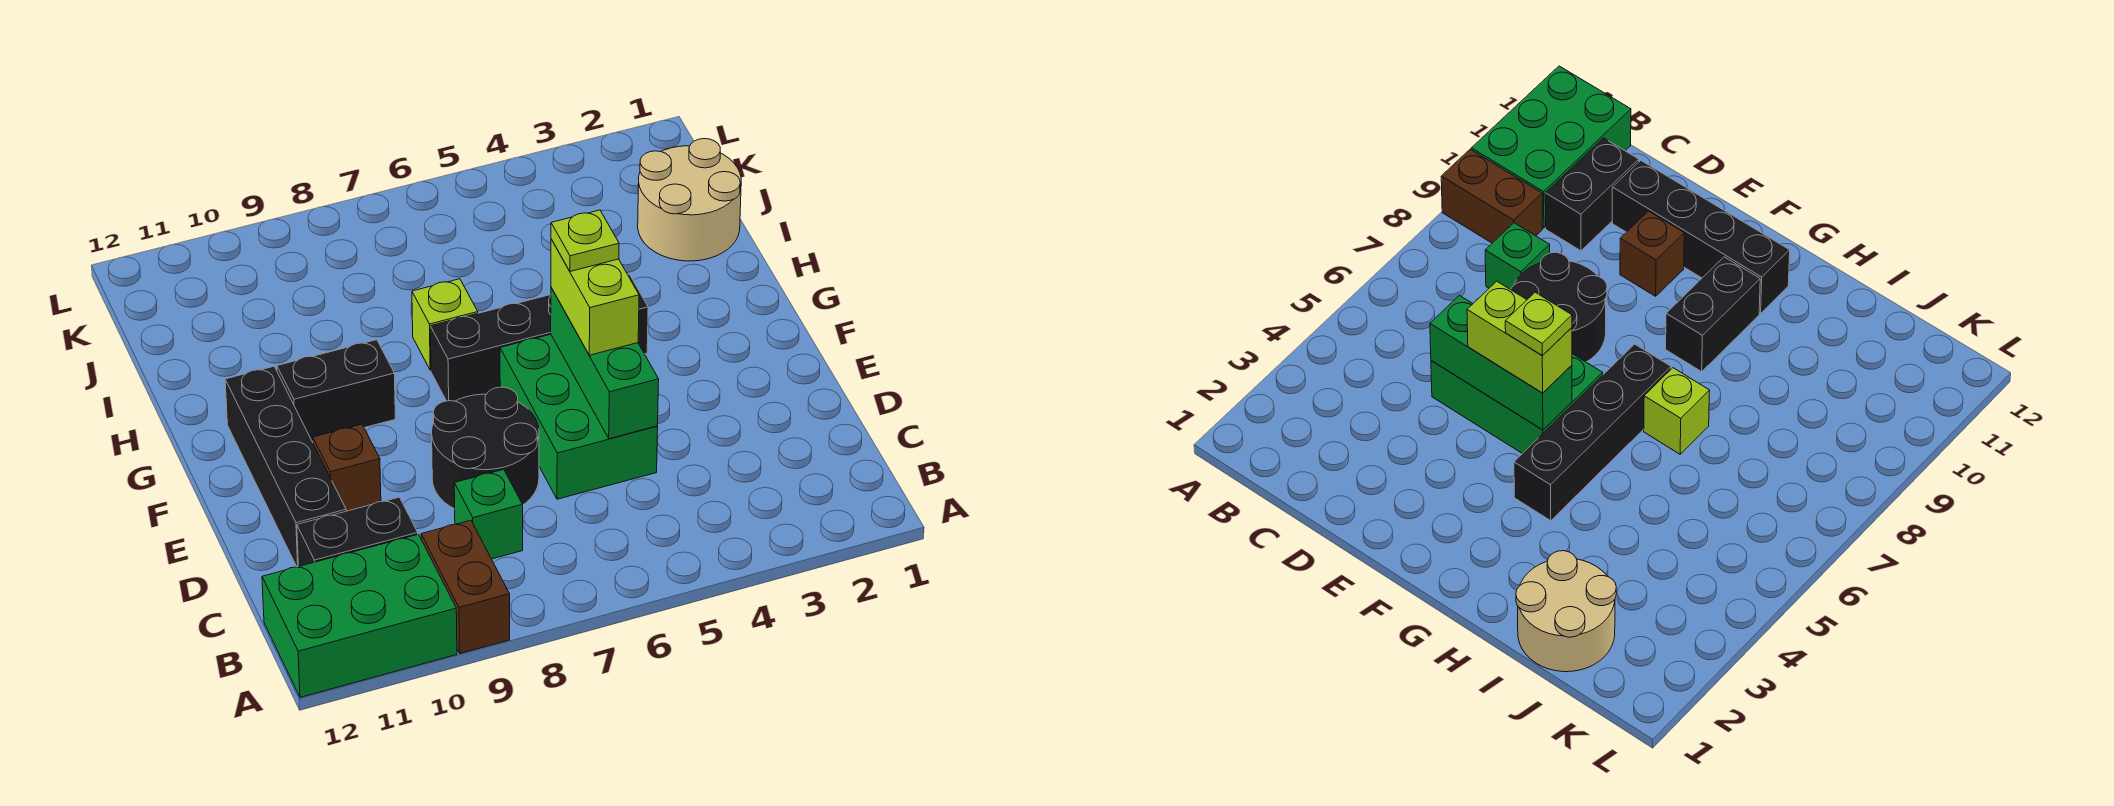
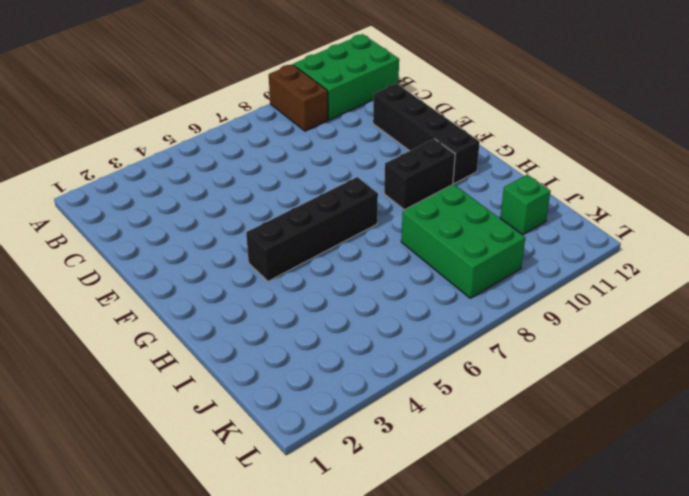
green 2x3 brick [401,184,525,298] -> green 2x3 brick moved to [500,334,658,499]
green 1x1 brick [500,175,551,235] -> green 1x1 brick moved to [454,469,523,559]
none -> black 1x2 brick [297,497,418,566]
none -> black 2x2 round brick [432,387,539,509]
none -> brown 1x1 brick [313,424,381,511]

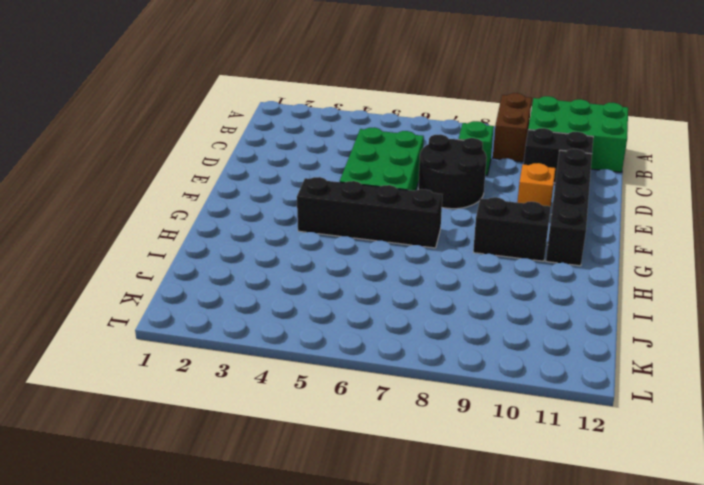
orange 1x1 brick [517,163,555,206] -> brown 1x1 brick [313,424,381,511]
none -> lime 1x1 brick [412,279,478,370]
none -> tan 2x2 round brick [638,139,741,261]
none -> green 1x3 brick [551,288,659,439]

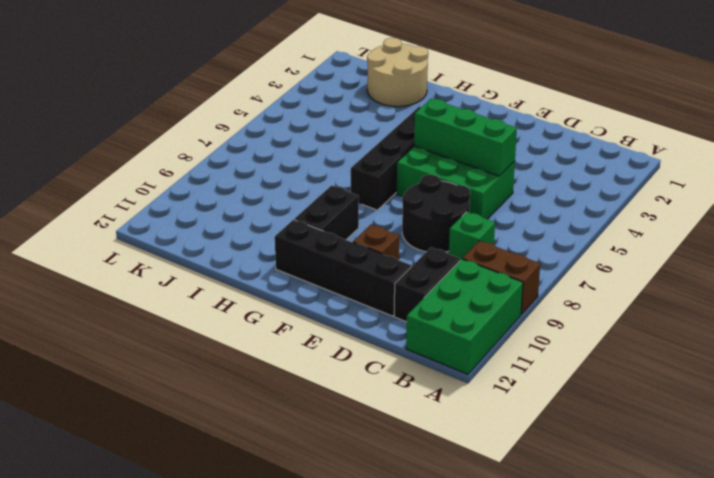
none -> lime 1x1 brick [412,279,478,370]
none -> lime 1x2 brick [551,239,639,355]
none -> lime 1x1 plate [551,210,619,271]

